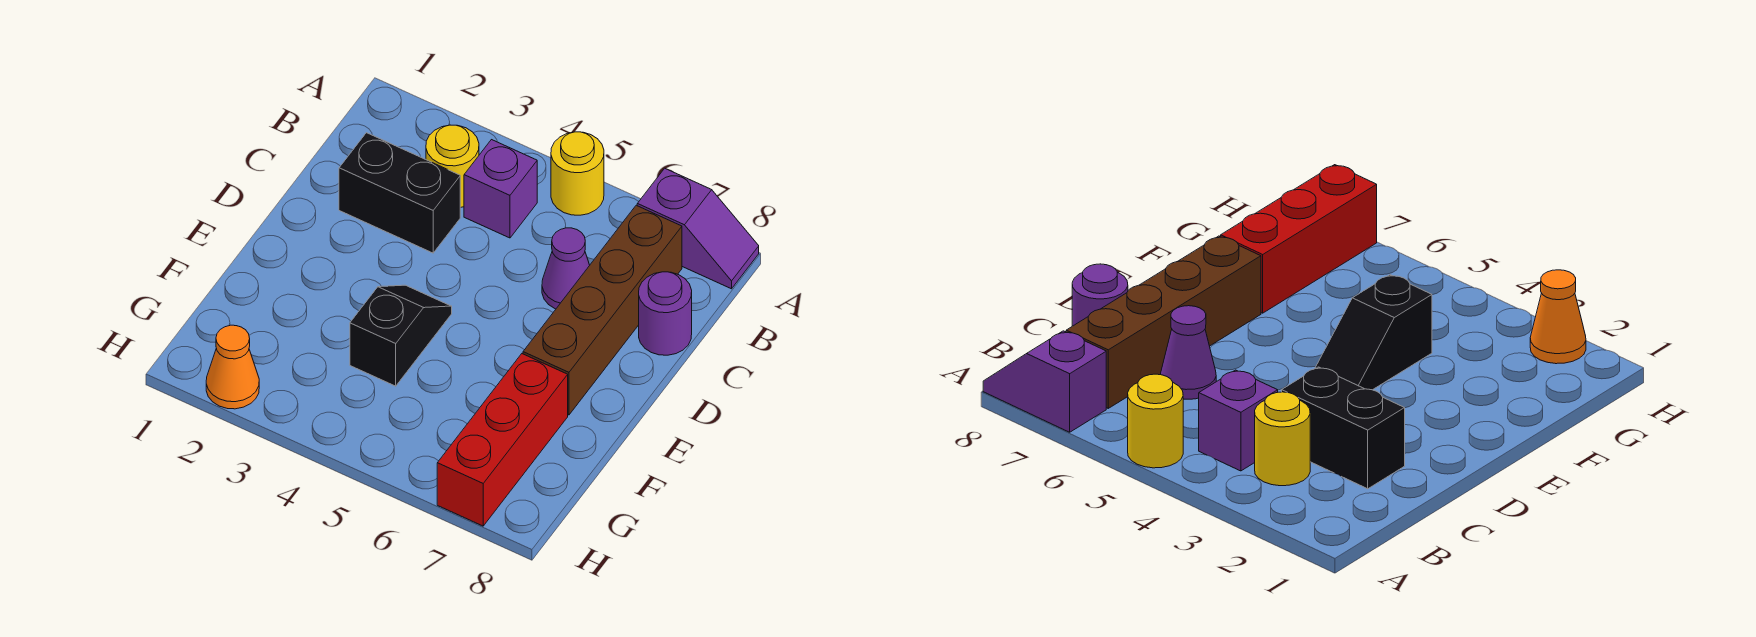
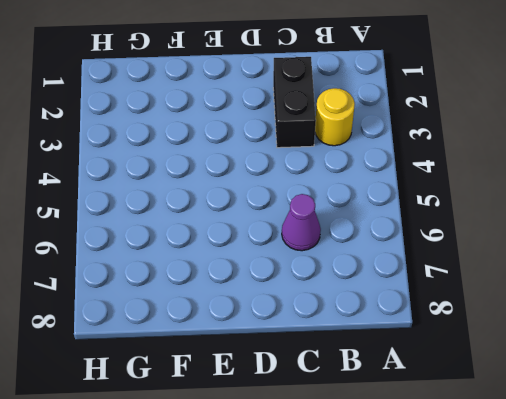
none -> yellow 1x1 round brick [551,132,604,215]
none -> purple 1x2 slope [637,168,759,289]

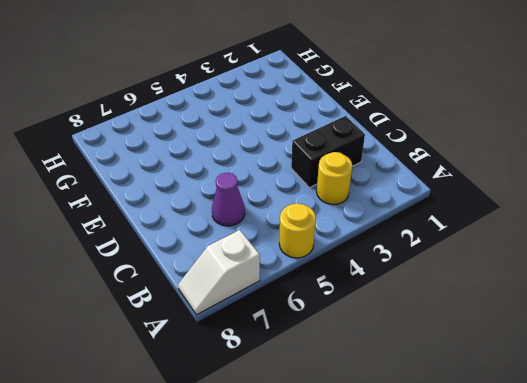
white 1x2 slope [178,230,260,315] -> purple 1x2 slope [637,168,759,289]
none -> purple 1x1 brick [464,140,537,238]
none -> brown 1x4 brick [523,205,682,415]

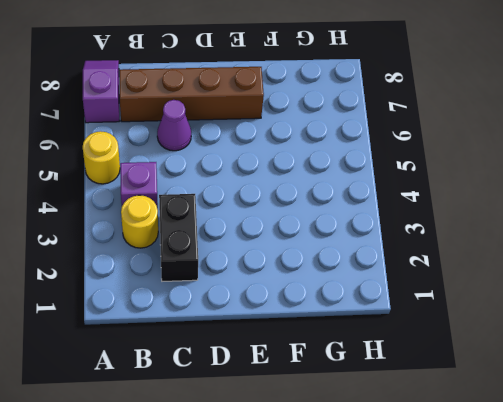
none -> purple 1x1 round brick [639,272,692,355]
none -> black 1x2 slope [350,285,452,386]

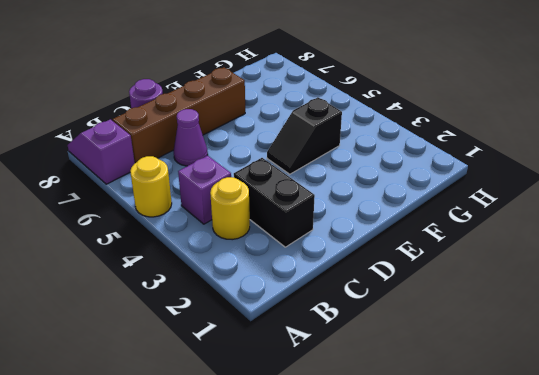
none -> red 1x3 brick [437,354,568,526]
none -> orange 1x1 cone [206,325,259,409]

